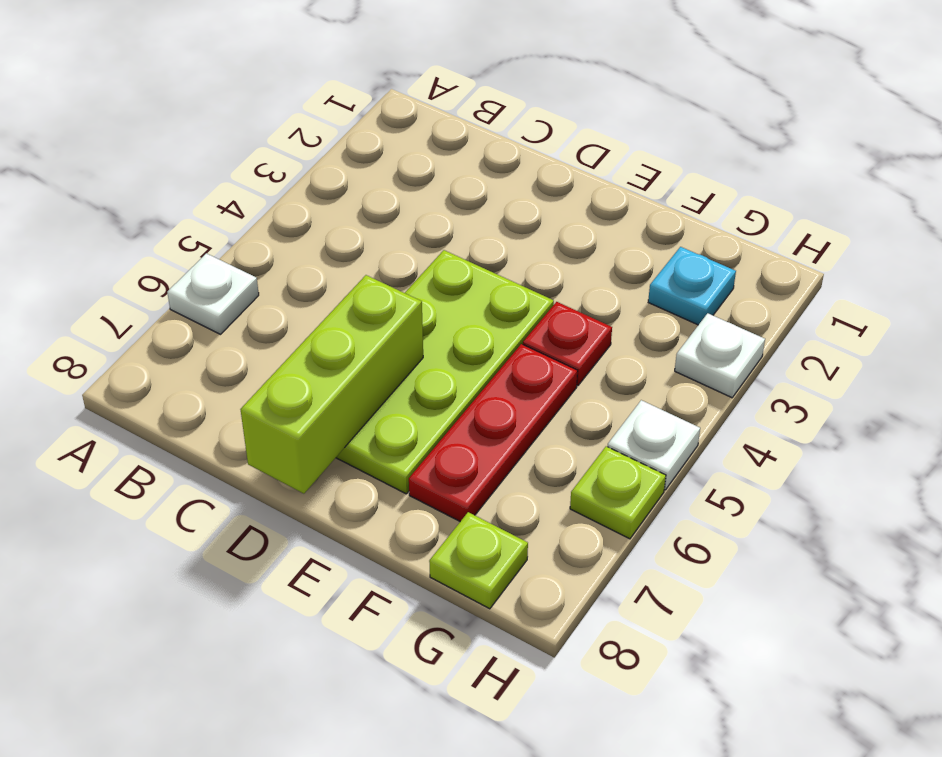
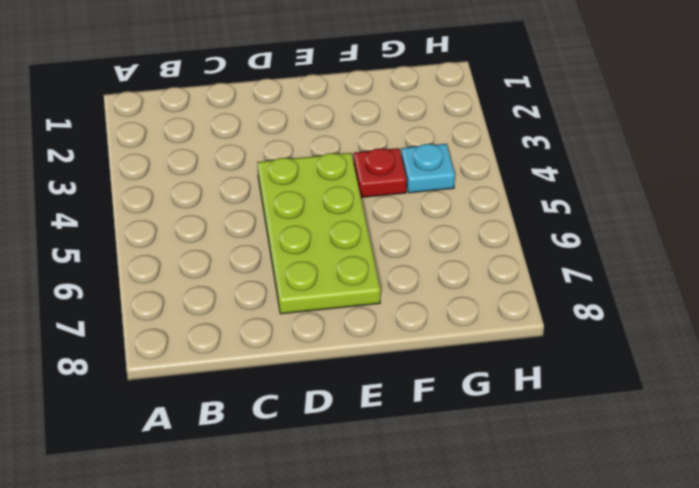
cyan 1x1 plate [401,144,455,193] -> cyan 1x1 plate moved to [648,247,736,325]
none -> white 1x1 plate [167,253,259,334]
none -> red 1x3 plate [409,344,578,521]

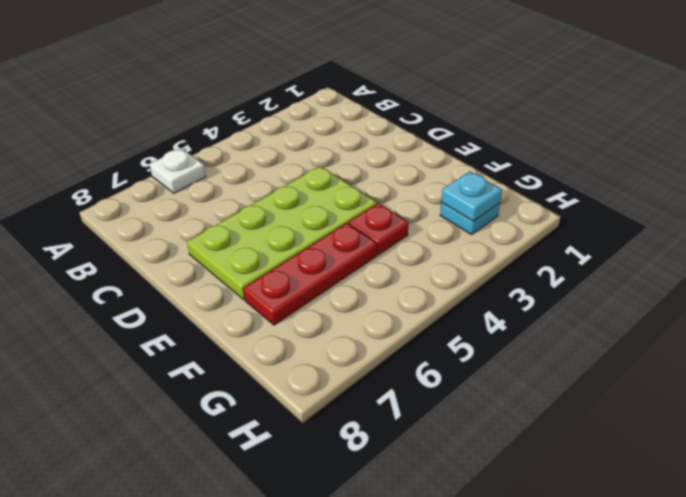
cyan 1x1 plate [441,171,502,221] -> none
none -> lime 1x1 plate [429,512,528,609]
none -> white 1x1 plate [675,313,765,398]

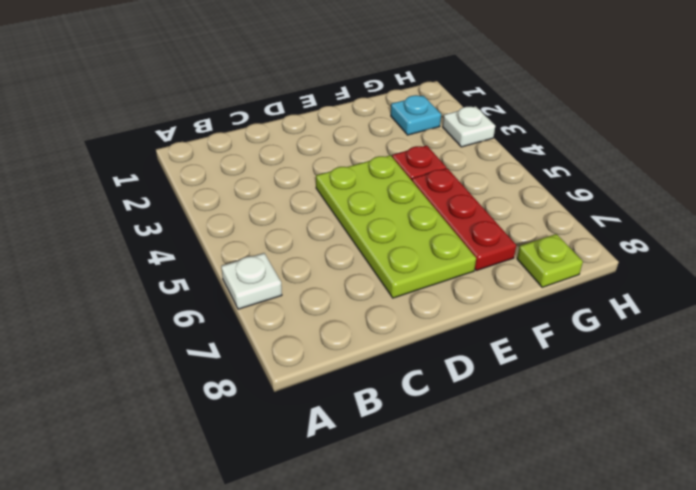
none -> white 1x1 plate [607,400,700,490]
none -> lime 1x1 plate [570,446,666,539]

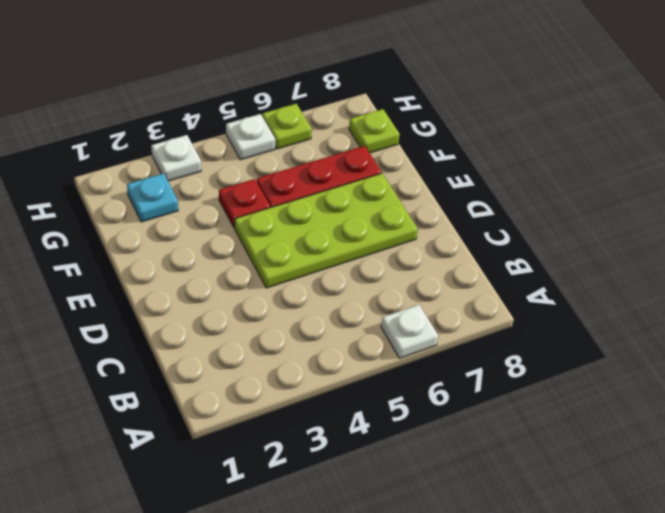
none -> lime 1x3 brick [240,275,423,494]

